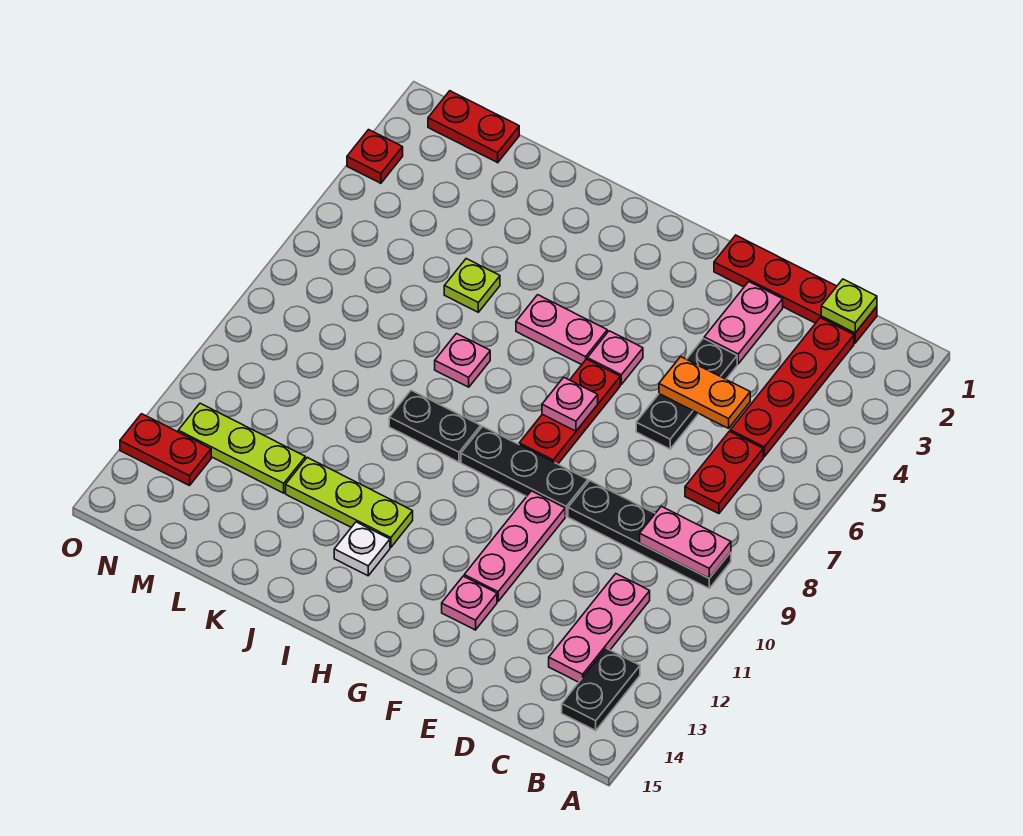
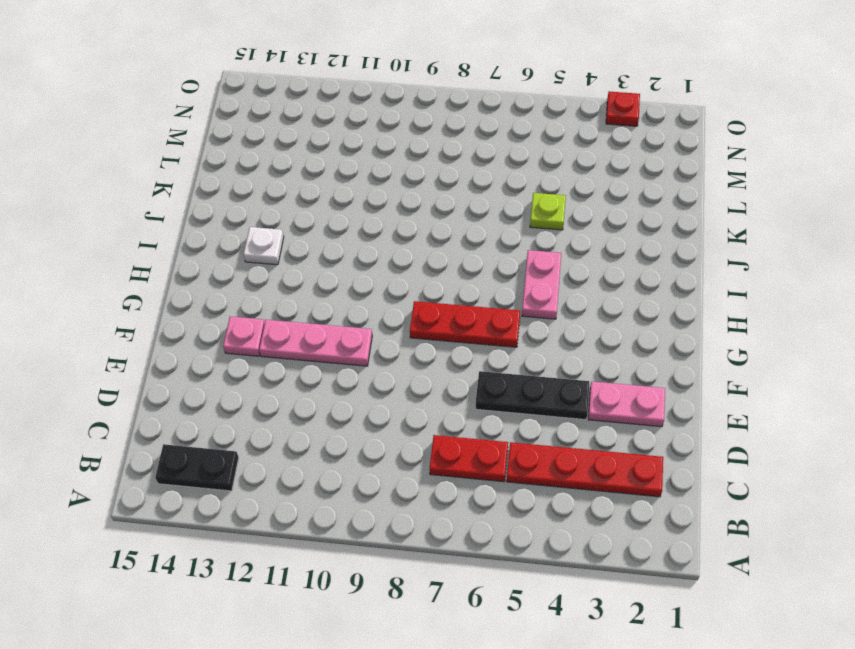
none -> black 1x4 plate [568,481,731,588]
none -> red 1x4 plate [714,235,877,343]
none -> pink 1x3 plate [549,574,650,682]

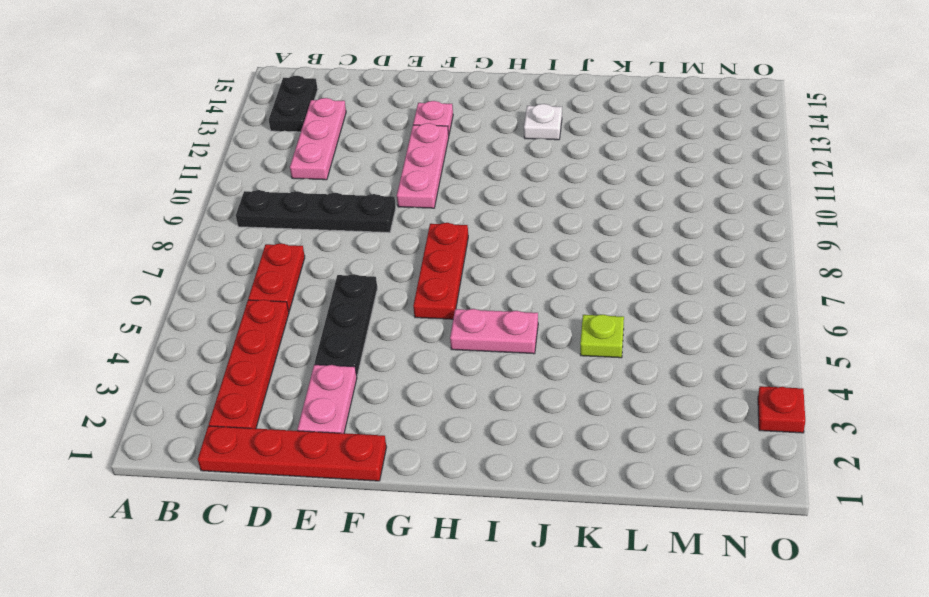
none -> black 1x3 plate [461,426,588,516]
none -> pink 1x1 plate [587,331,643,384]
none -> black 1x2 plate [389,390,481,462]

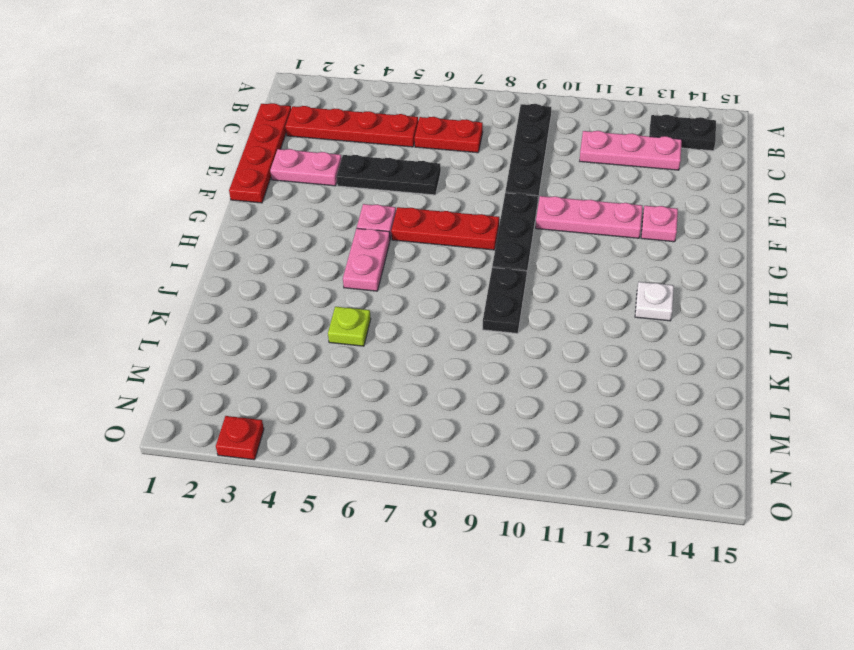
none -> lime 1x3 plate [286,457,413,547]
none -> pink 1x1 plate [435,334,490,387]
none -> lime 1x3 plate [178,403,305,493]

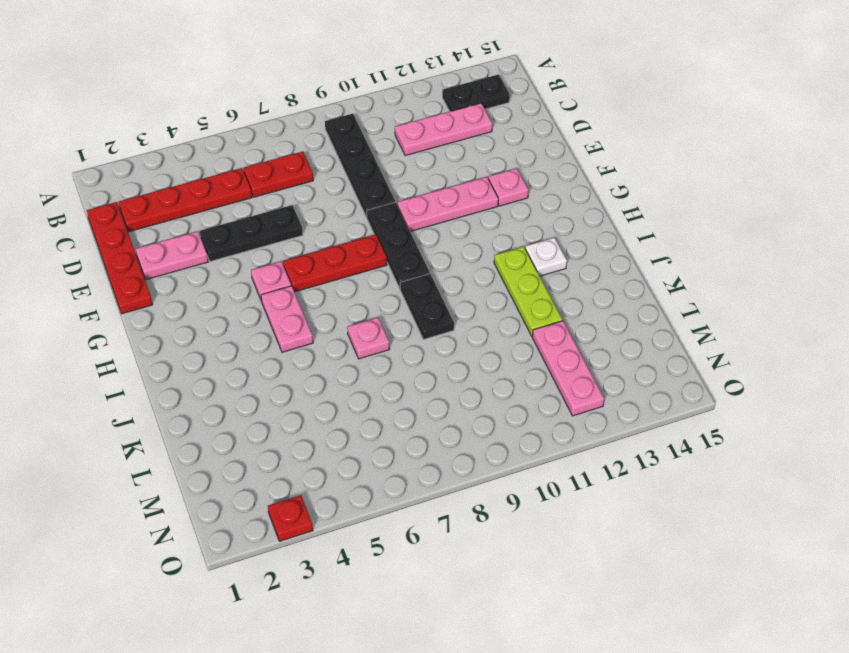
pink 1x3 plate [532,321,604,416] -> lime 1x3 plate [178,403,305,493]
none -> lime 1x1 plate [444,259,500,312]
none -> red 1x2 plate [428,91,519,163]
none -> red 1x2 plate [120,414,211,486]

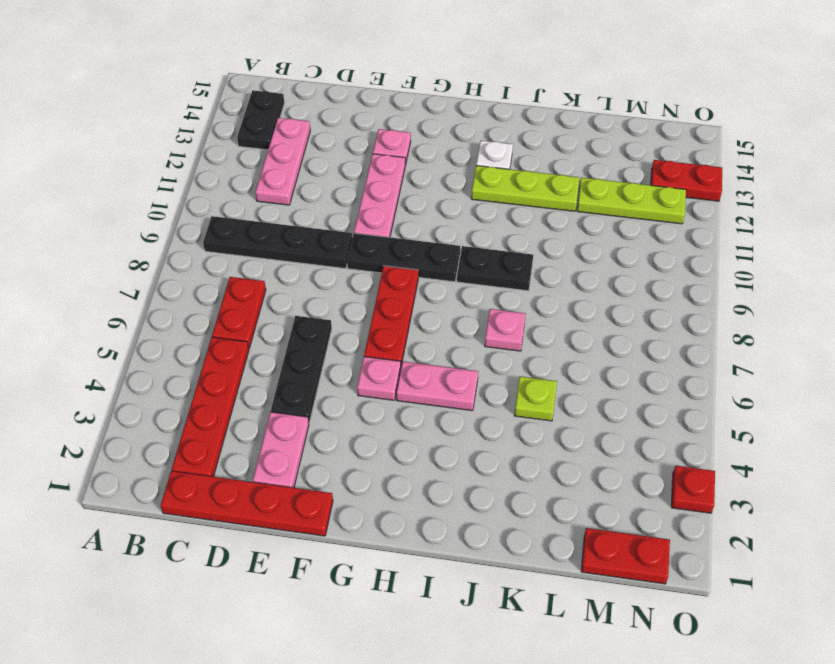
none -> pink 1x2 plate [640,506,731,578]
none -> lime 1x1 plate [821,279,877,333]
none -> orange 1x2 plate [659,357,750,428]

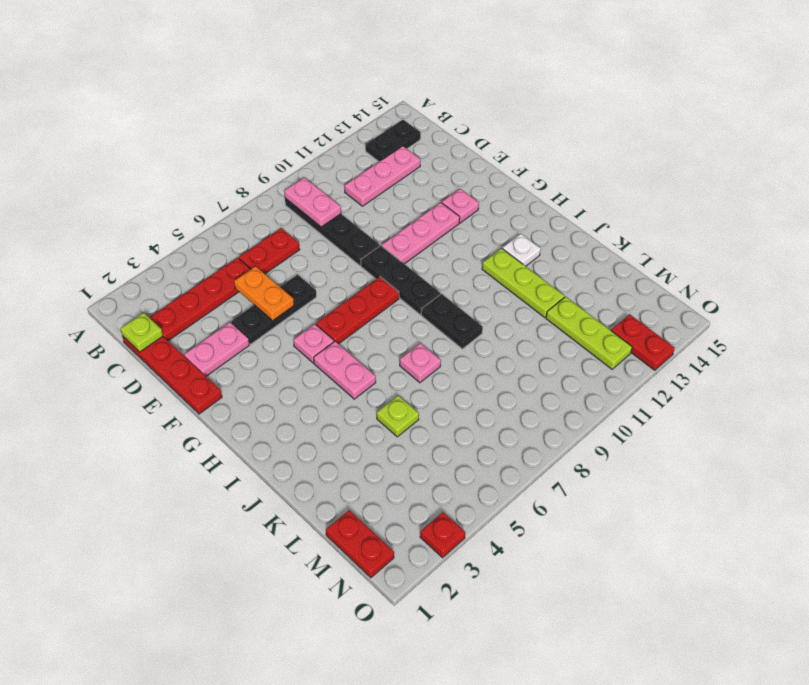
none -> pink 1x1 plate [542,377,598,431]

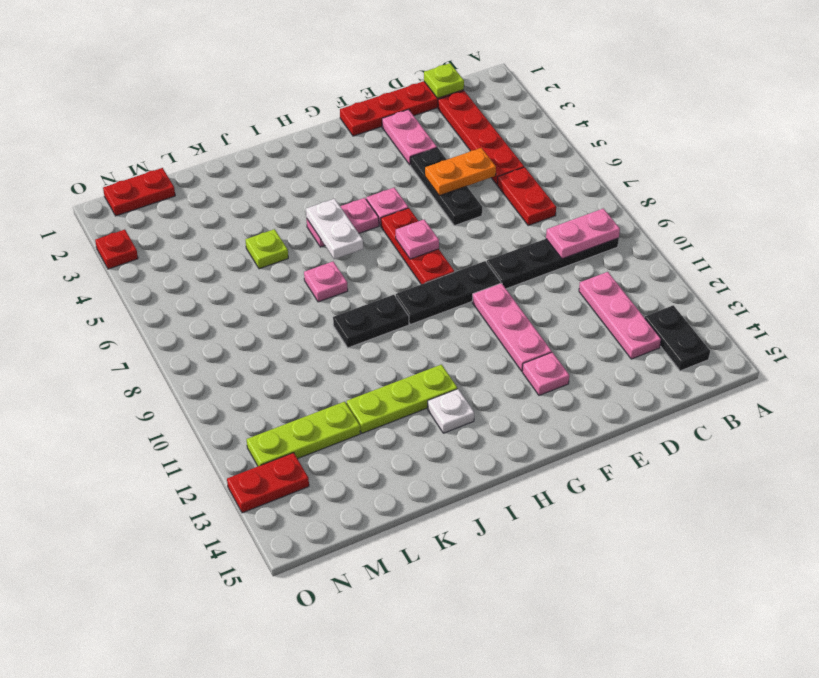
white 1x2 plate [306,199,363,259] -> none

